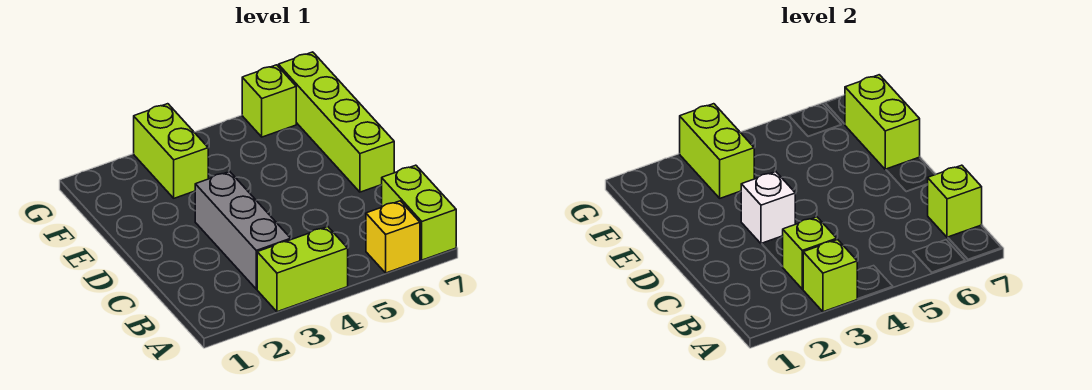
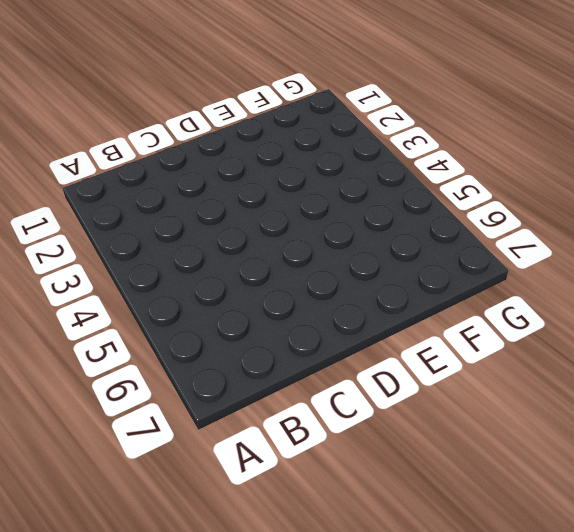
none -> lime 1x2 brick [257,227,348,312]
none -> yellow 1x1 brick [366,201,420,273]
none -> lime 1x2 brick [382,165,456,260]

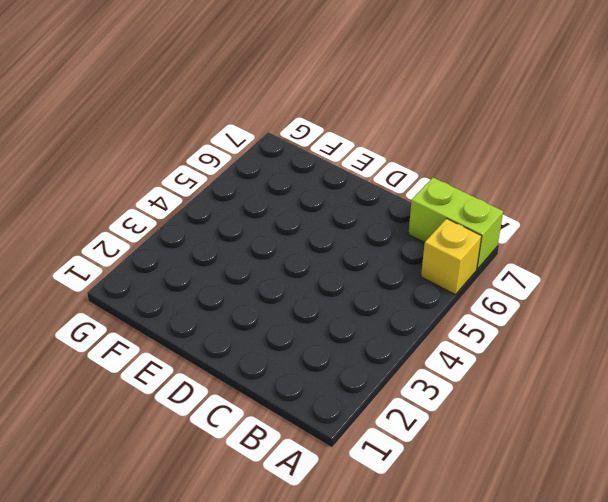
none -> lime 1x2 brick [257,227,348,312]
none -> grey 1x3 brick [195,172,291,289]
none -> lime 1x4 brick [278,52,394,192]

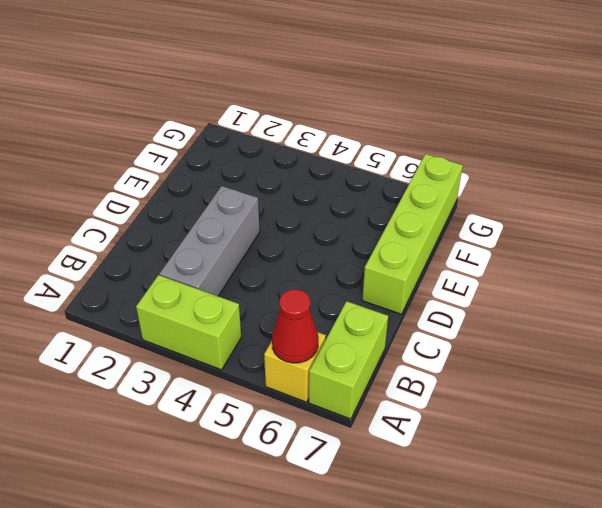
red 1x1 cone [272,289,318,363] -> none
none -> lime 1x2 brick [134,104,208,198]
none -> lime 1x1 brick [242,65,296,137]
none -> lime 1x1 brick [803,240,857,312]

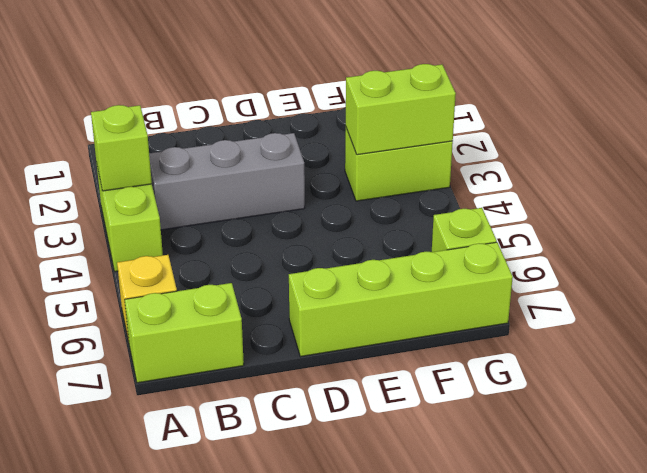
none -> lime 1x1 brick [782,217,837,289]
none -> lime 1x1 brick [928,165,982,238]
none -> white 1x1 brick [741,172,795,244]

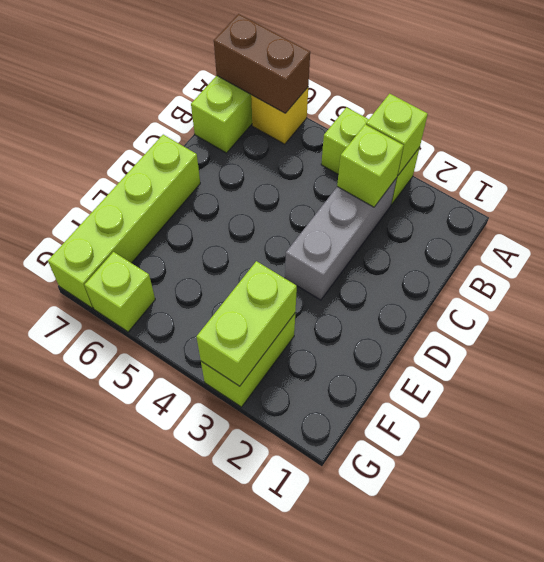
brown 1x2 brick [214,14,310,113] -> none
none -> lime 1x1 brick [928,165,982,238]
none -> white 1x1 brick [741,172,795,244]
none -> lime 1x2 brick [845,75,920,170]

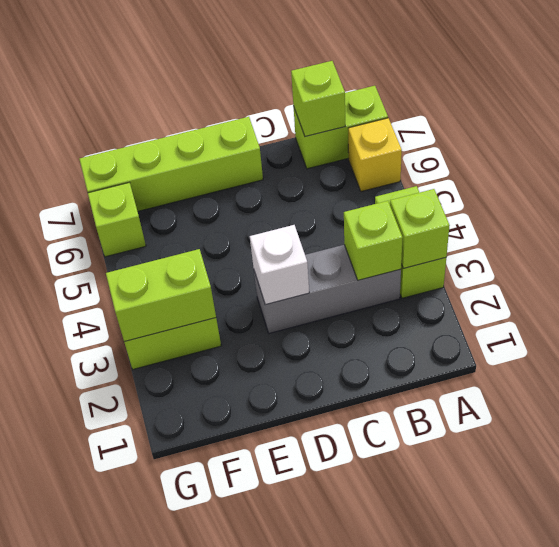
none -> lime 1x2 brick [845,75,920,170]

